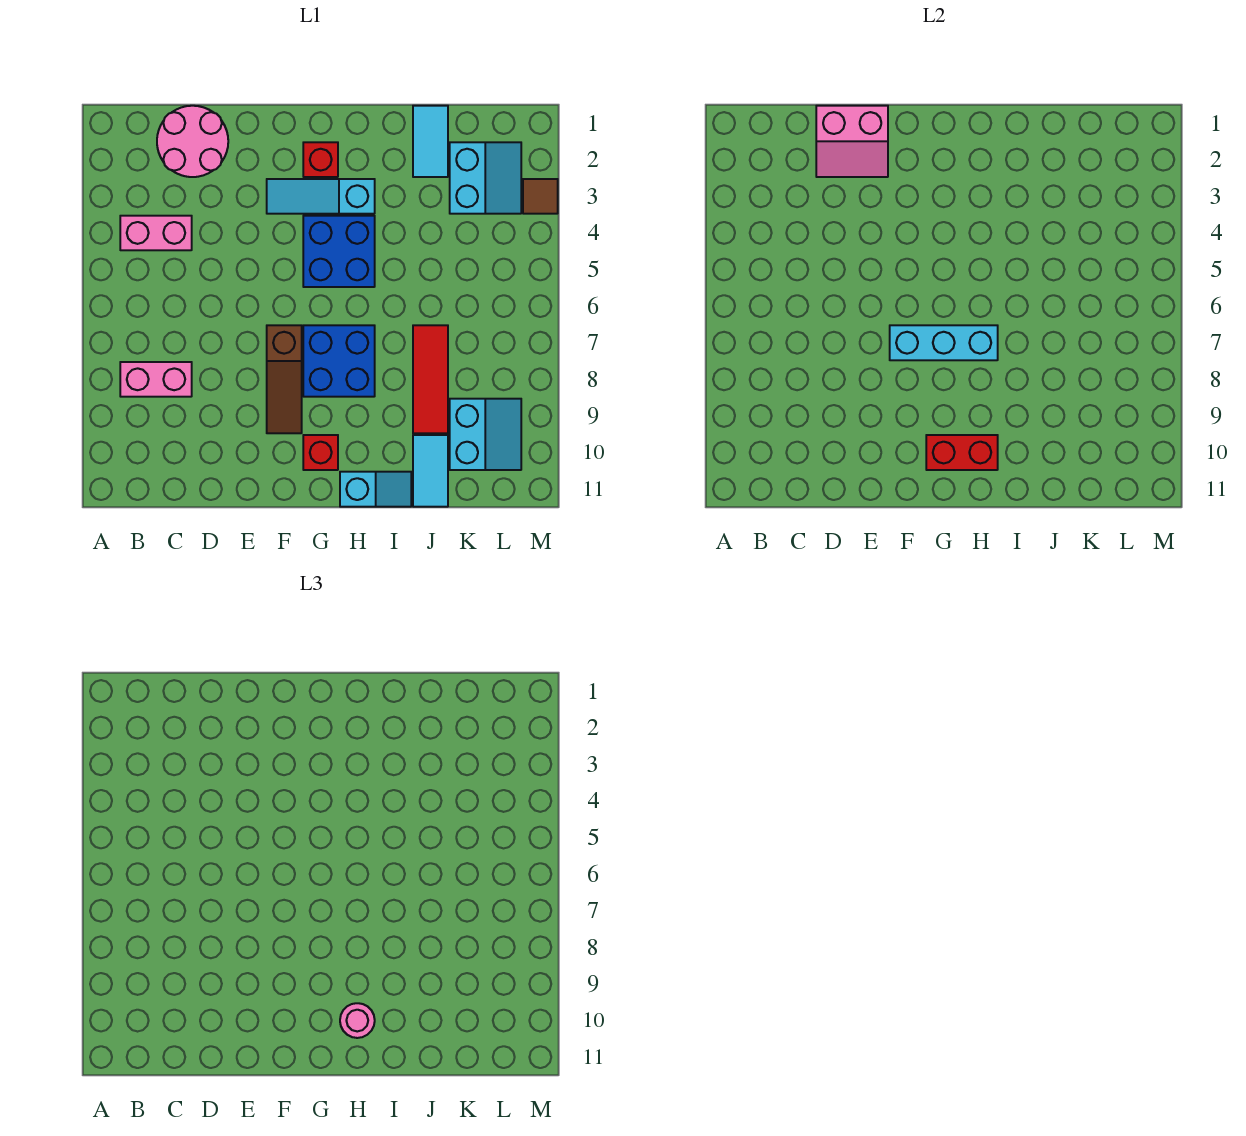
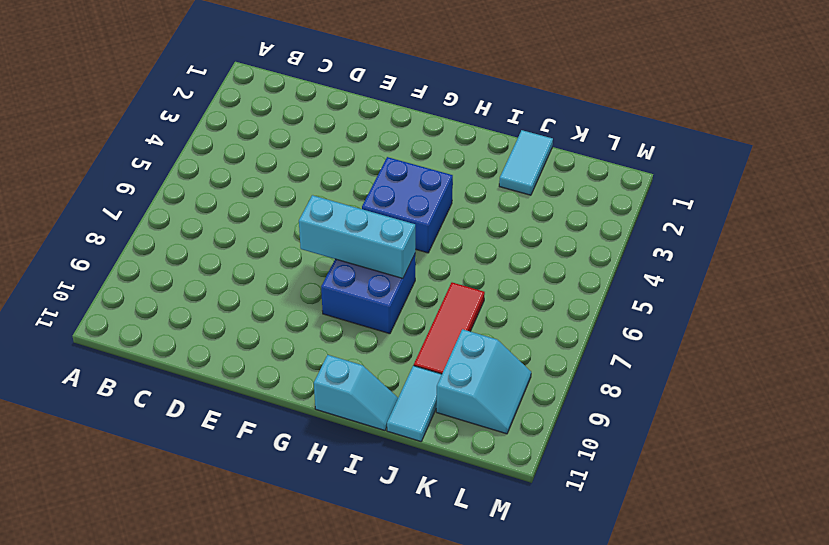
none -> pink 1x2 brick [120,216,192,250]
none -> pink 1x2 brick [120,362,192,397]
none -> pink 2x2 round brick [157,106,228,177]

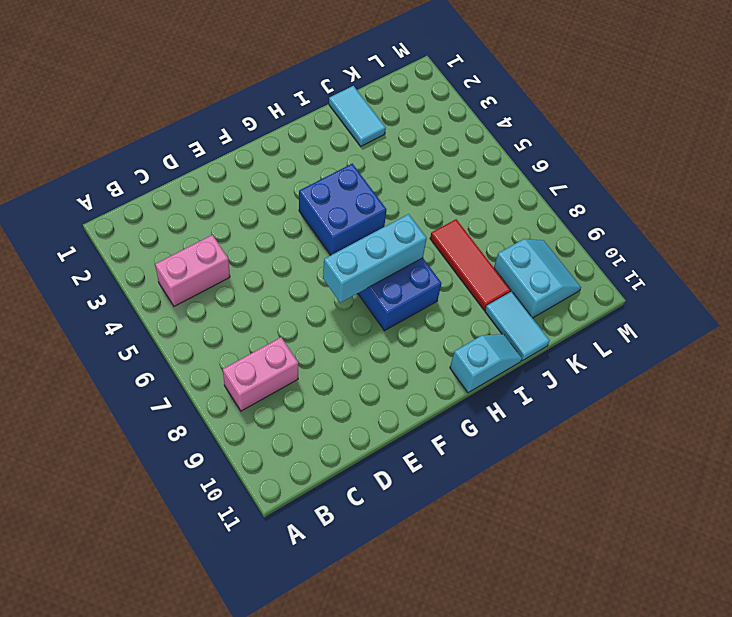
none -> pink 2x2 round brick [157,106,228,177]
none -> cyan 1x3 slope [267,179,375,214]
none -> brown 1x3 slope [267,325,302,433]

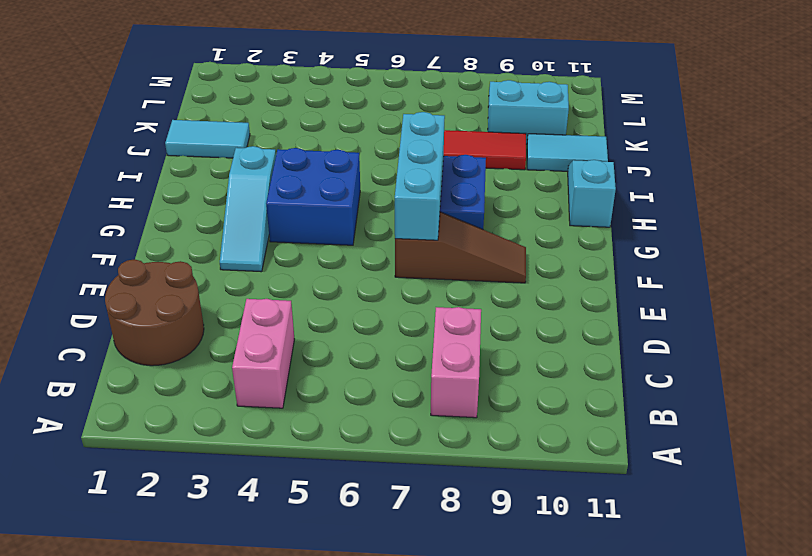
brown 2x2 round brick [105,259,204,366] -> pink 2x2 round brick [157,106,228,177]
none -> red 1x1 brick [303,142,338,177]
none -> red 1x1 brick [303,435,338,470]
none -> cyan 2x2 slope [450,142,521,214]

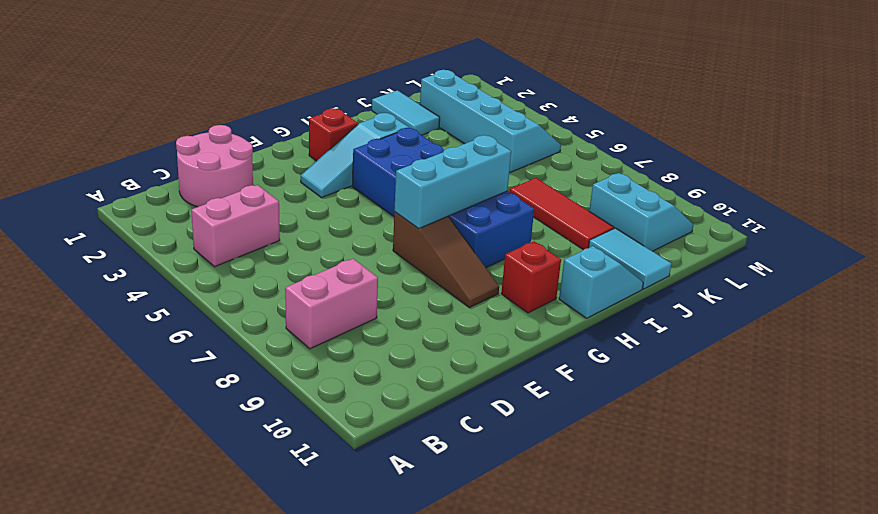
cyan 2x4 slope [420,70,561,172] -> cyan 2x2 slope [450,142,521,214]
none -> brown 1x1 tile [523,179,558,214]
none -> pink 2x2 slope [816,106,888,177]
none -> red 1x2 brick [926,435,998,470]

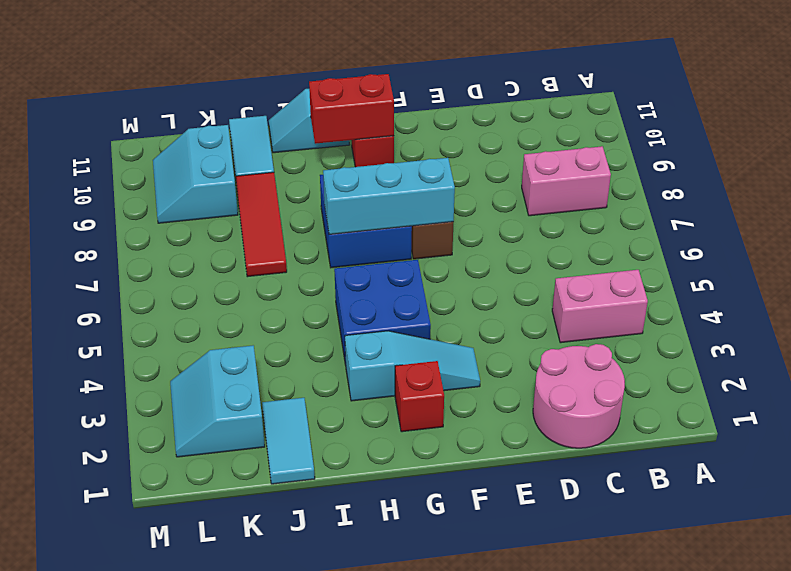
none -> brown 1x1 tile [523,179,558,214]
none -> pink 2x2 slope [816,106,888,177]
none -> pink 1x1 round brick [340,1003,375,1038]

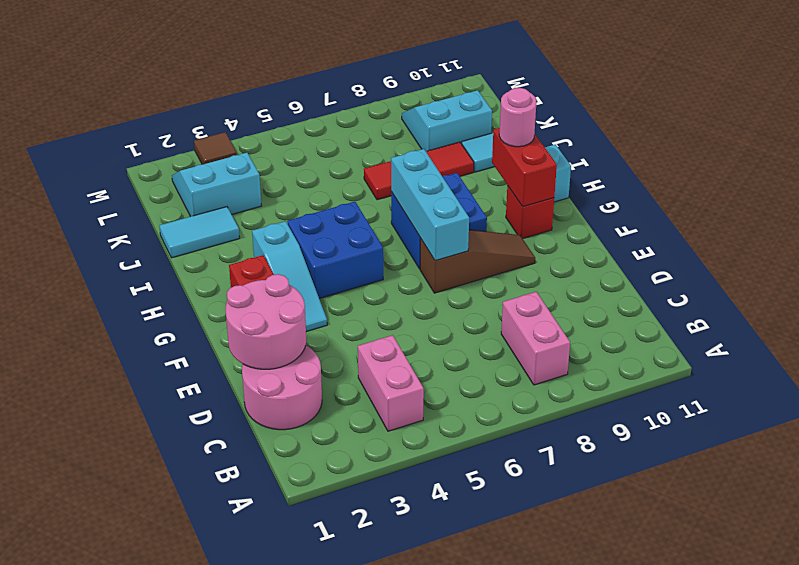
pink 2x2 round brick [226,274,306,369] -> pink 2x2 slope [816,106,888,177]

